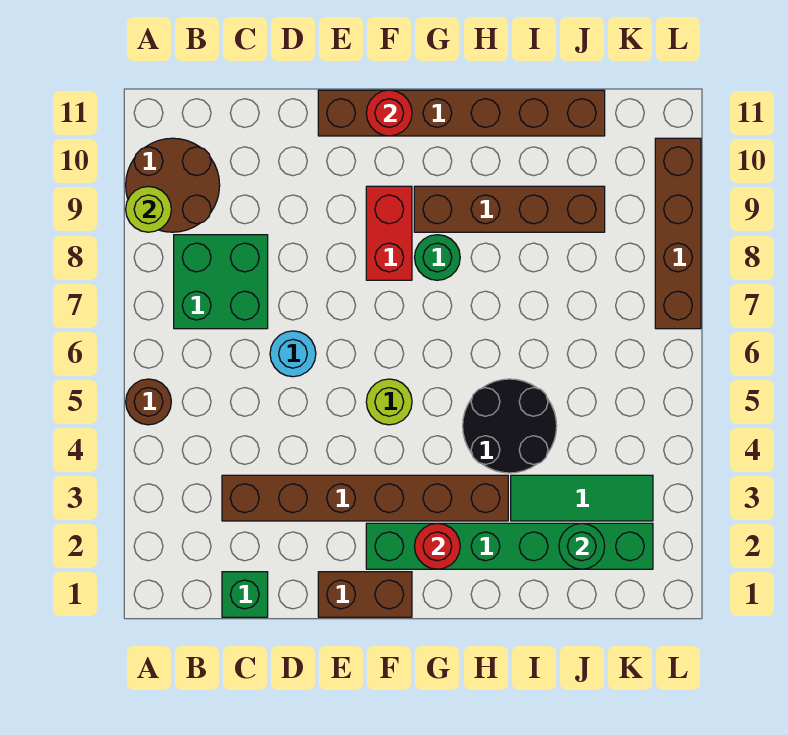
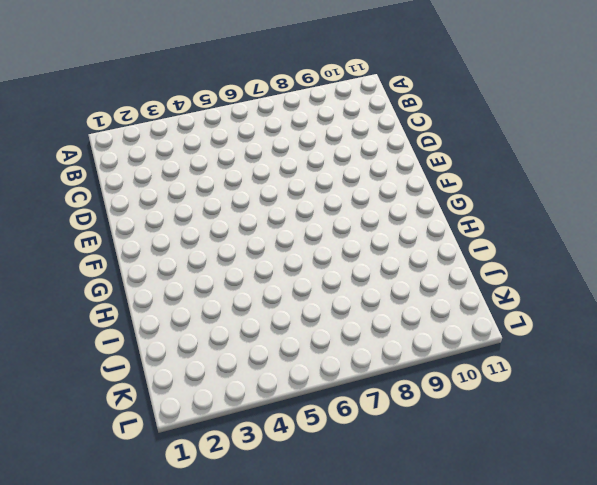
none -> brown 1x1 round brick [126,379,171,425]
none -> brown 2x2 round brick [126,138,220,232]
none -> green 2x2 brick [174,235,268,329]

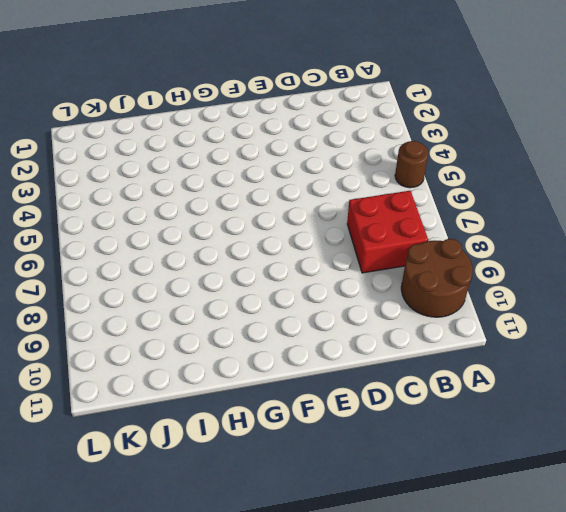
red 2x2 brick [347,191,428,273] -> green 2x2 brick [174,235,268,329]
none -> green 1x1 brick [222,572,268,617]
none -> brown 1x6 brick [222,475,508,521]
none -> cyan 1x1 round brick [270,331,316,377]

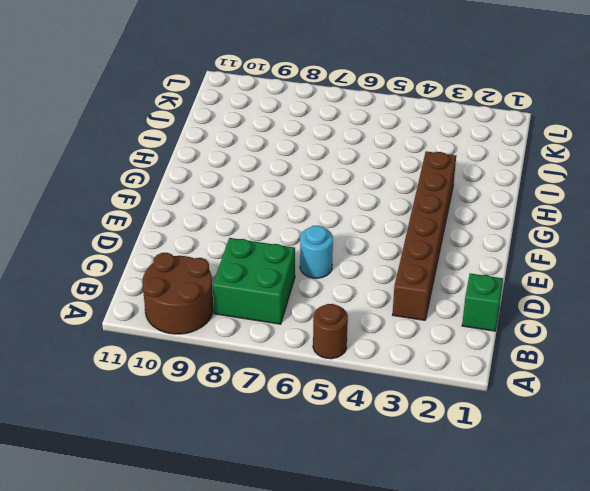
none -> brown 1x2 brick [318,572,412,617]
none -> brown 1x6 brick [318,90,605,136]
none -> green 1x6 brick [366,523,653,569]

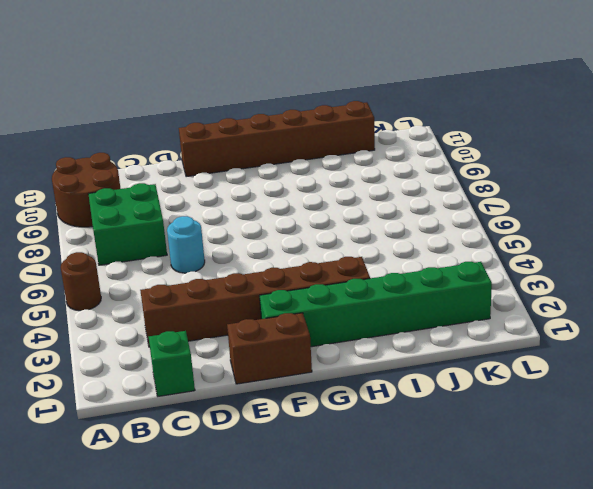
none -> lime 1x1 round brick [366,379,412,425]
none -> red 1x2 brick [366,186,412,280]
none -> green 1x1 round brick [415,235,460,280]

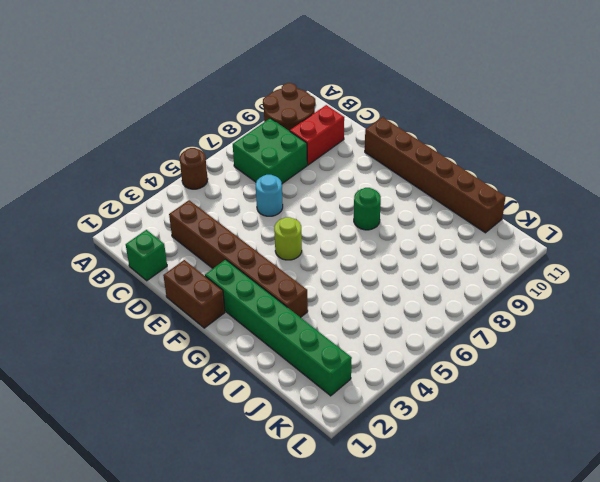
red 1x2 brick [290,105,344,165] -> red 1x2 brick moved to [366,186,412,280]
none -> brown 1x4 brick [414,186,605,232]
none -> black 2x2 round brick [463,379,557,473]
none -> green 1x3 tile [511,475,653,521]

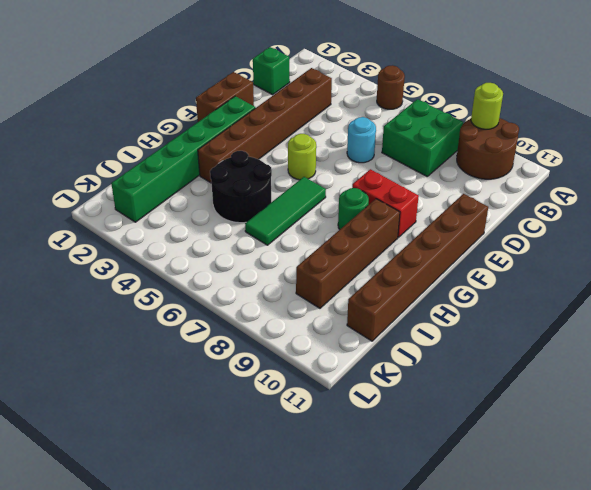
green 1x3 tile [245,177,326,245] -> green 1x3 tile moved to [511,475,653,521]
none -> brown 1x4 brick [655,138,701,329]
none -> red 1x1 round brick [366,90,412,136]
none -> red 1x1 round brick [415,523,460,569]

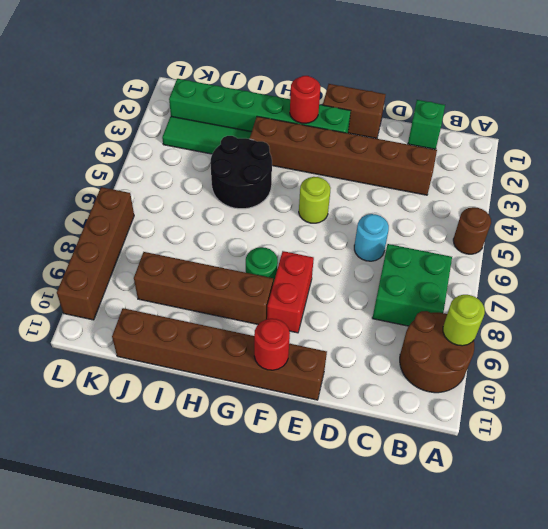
none -> green 1x1 round brick [559,523,605,569]

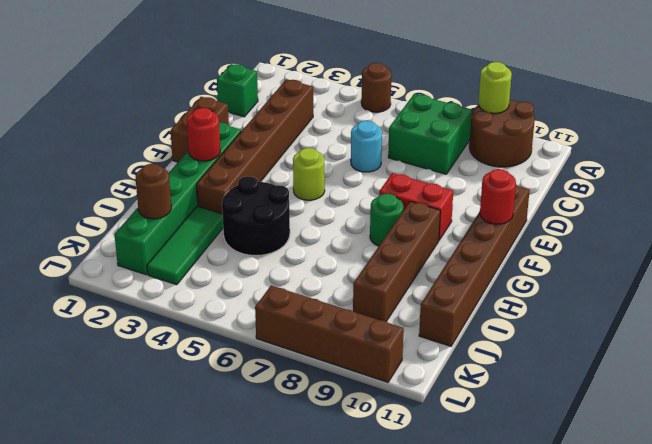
brown 1x1 round brick [136,164,171,219] -> green 1x1 round brick [559,523,605,569]

